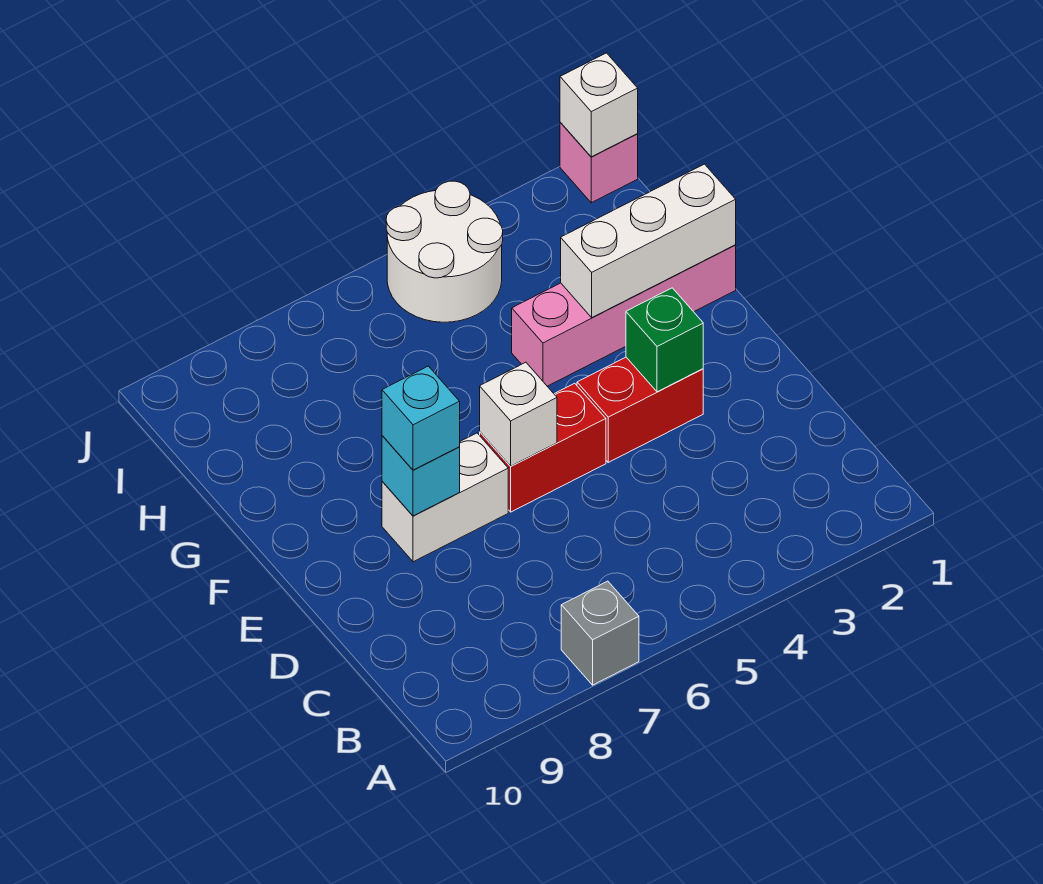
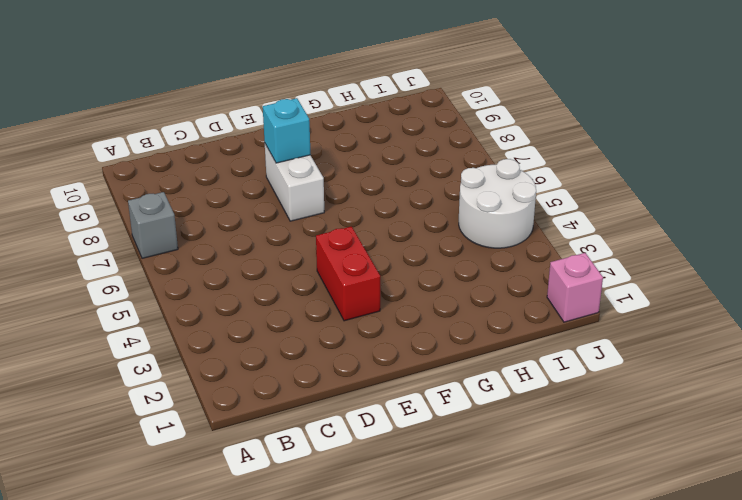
none -> red 1x2 brick [480,383,606,512]
none -> pink 1x4 brick [512,245,736,386]
none -> green 1x1 brick [626,288,703,392]

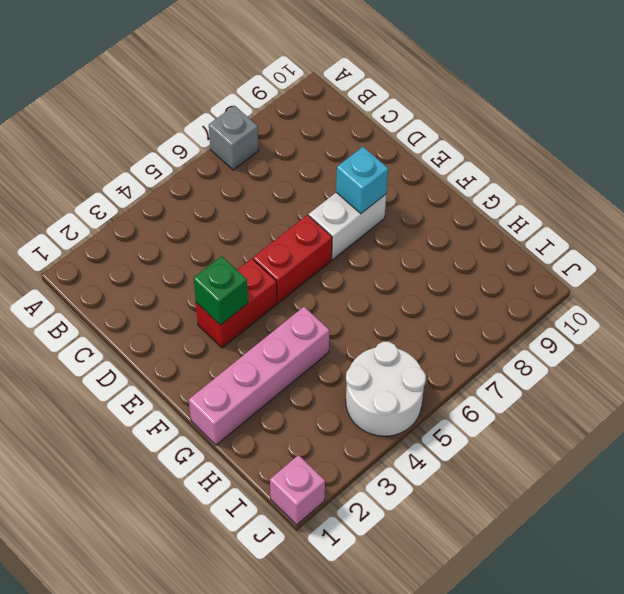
none -> white 1x1 brick [480,362,557,466]
none -> white 1x3 brick [561,164,736,317]
none -> white 1x1 brick [560,53,638,157]

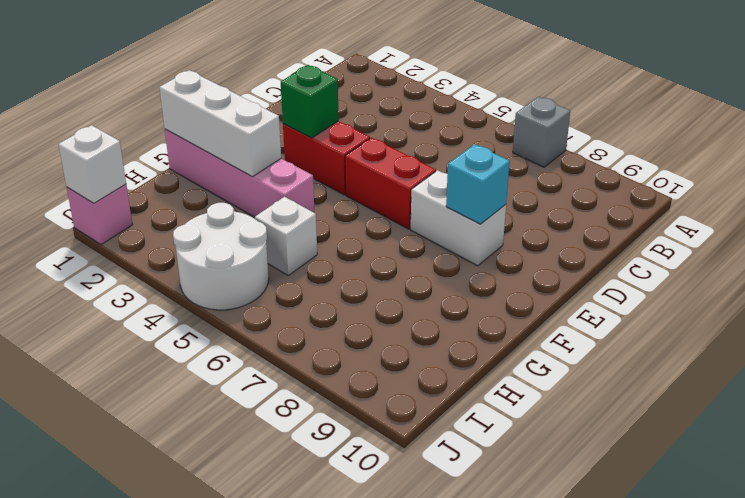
white 1x1 brick [255,197,317,276] -> white 1x1 brick moved to [480,362,557,466]
none -> cyan 1x1 brick [382,366,460,470]

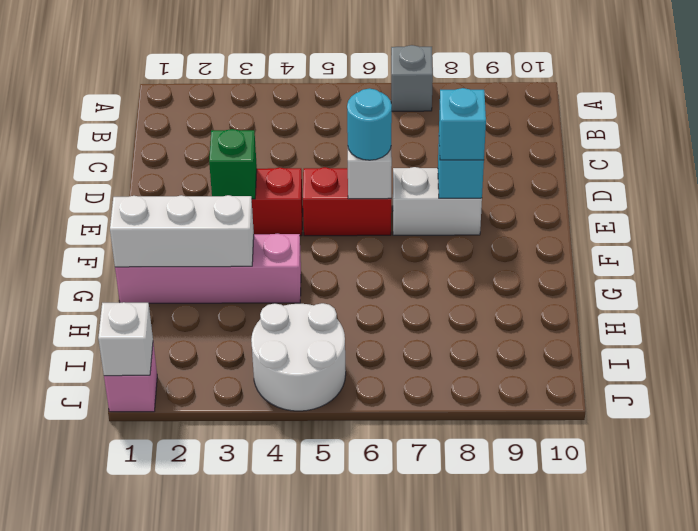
cyan 1x1 round brick [347,88,392,160] -> none

